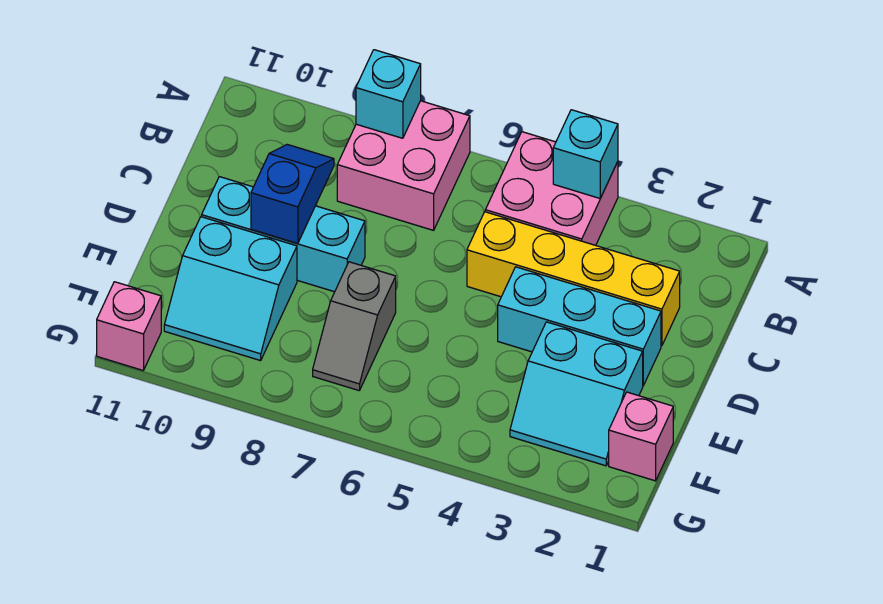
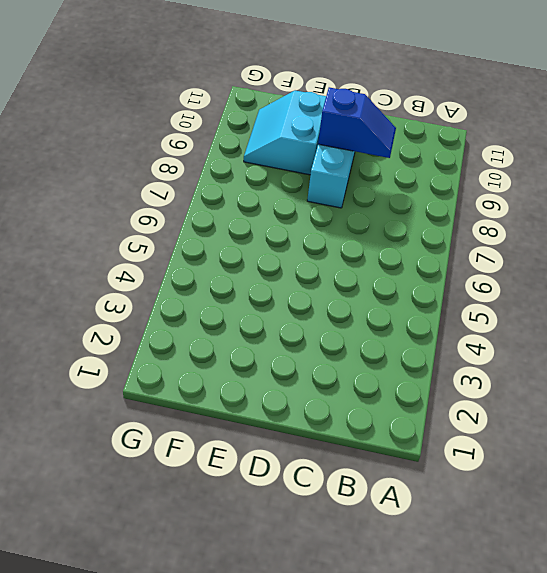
none -> pink 2x2 brick [485,132,618,245]
none -> pink 2x2 brick [337,101,470,230]
none -> yellow 1x4 brick [467,212,680,346]

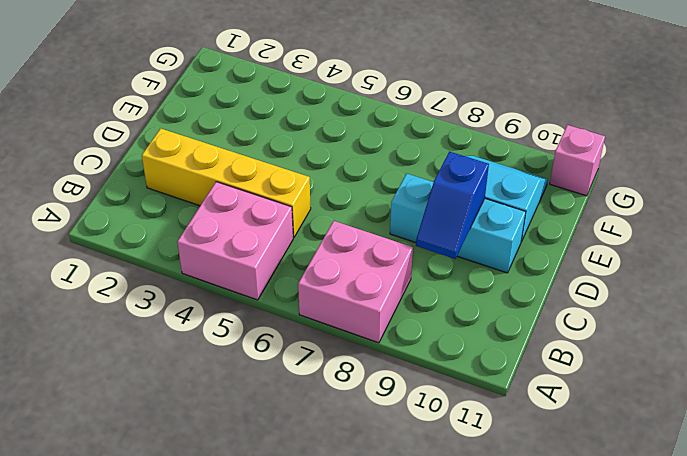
none -> cyan 1x3 brick [498,267,661,385]
none -> cyan 2x2 slope [510,322,643,466]
none -> grey 1x2 slope [313,262,396,391]

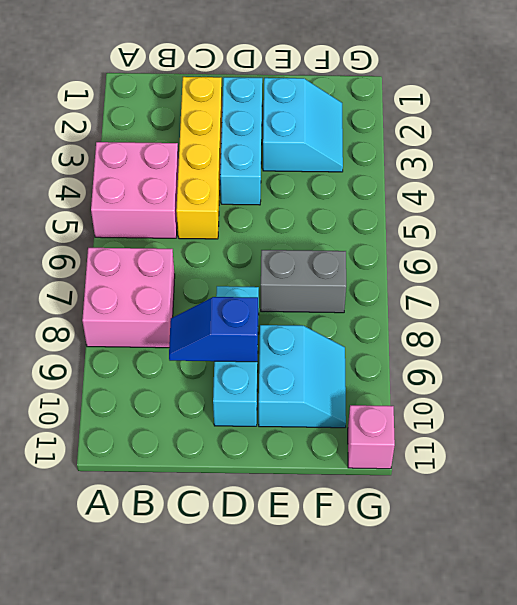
grey 1x2 brick [261,250,346,313] -> grey 1x2 slope [313,262,396,391]
none -> pink 1x1 brick [609,392,673,481]
none -> cyan 1x1 brick [553,110,618,198]
none -> cyan 1x1 brick [356,50,421,138]

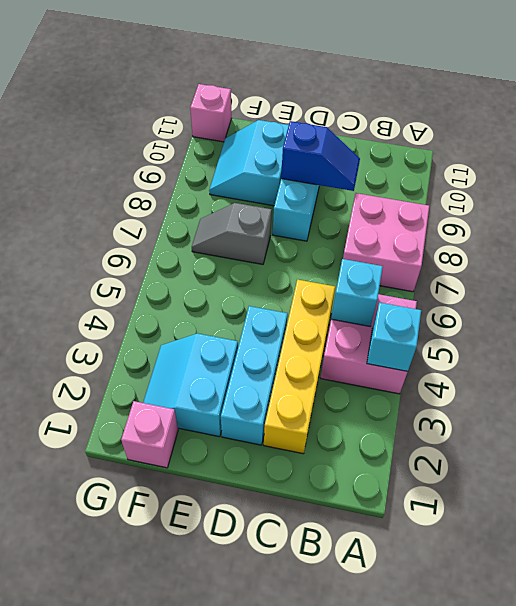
cyan 1x1 brick [331,259,383,326] -> cyan 1x1 brick moved to [356,50,421,138]

